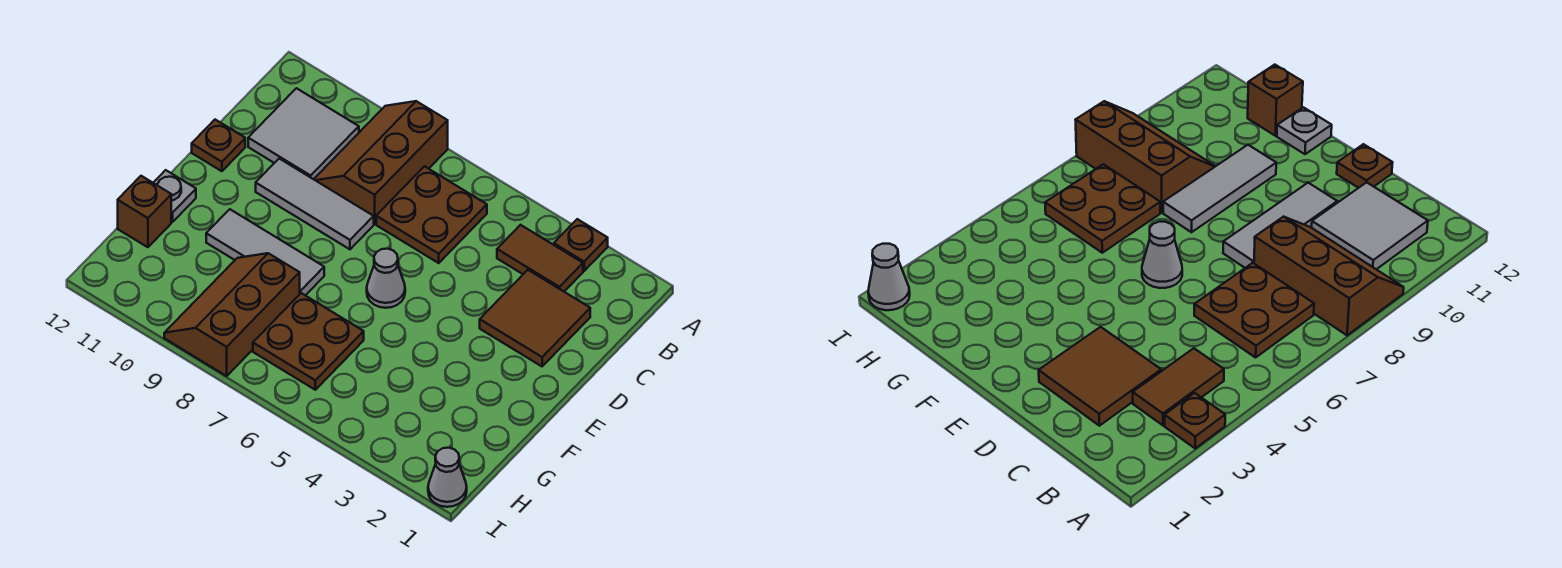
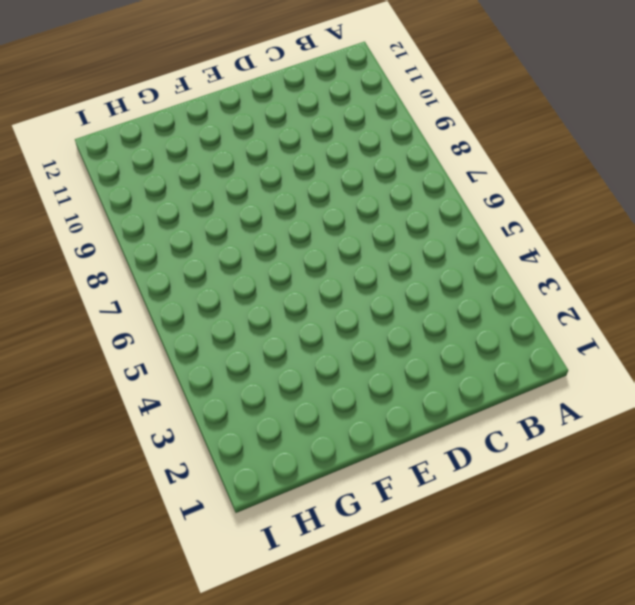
none -> brown 1x1 plate [554,219,608,271]
none -> brown 2x3 slope [314,101,448,224]
none -> brown 1x2 tile [497,225,583,291]

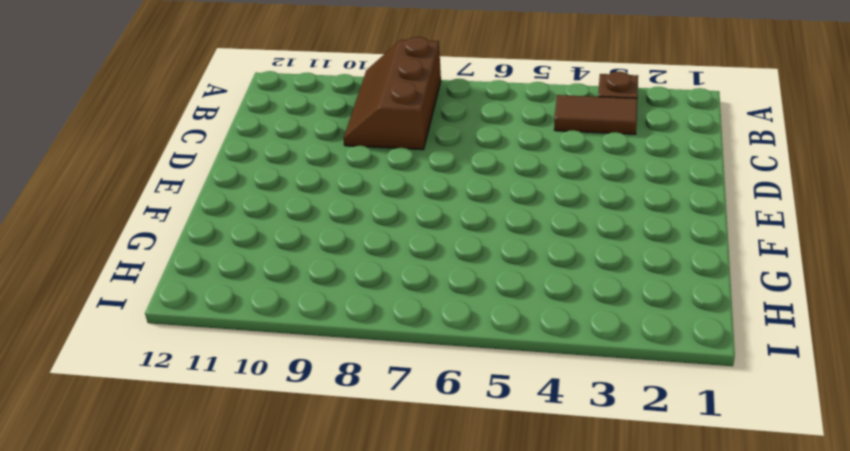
none -> brown 2x2 plate [376,166,487,263]
none -> grey 2x2 tile [248,88,359,179]
none -> brown 2x2 tile [480,270,590,366]

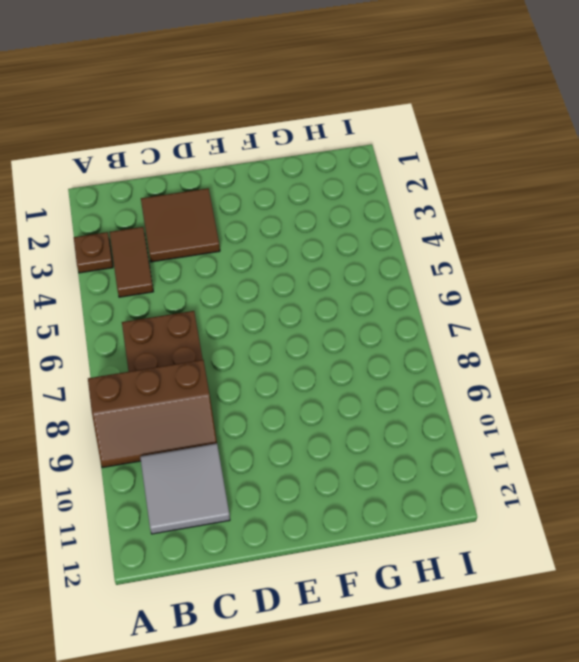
none -> grey 1x3 tile [256,159,374,249]
none -> brown 1x1 plate [192,120,245,171]
none -> grey 1x1 cone [367,249,405,308]

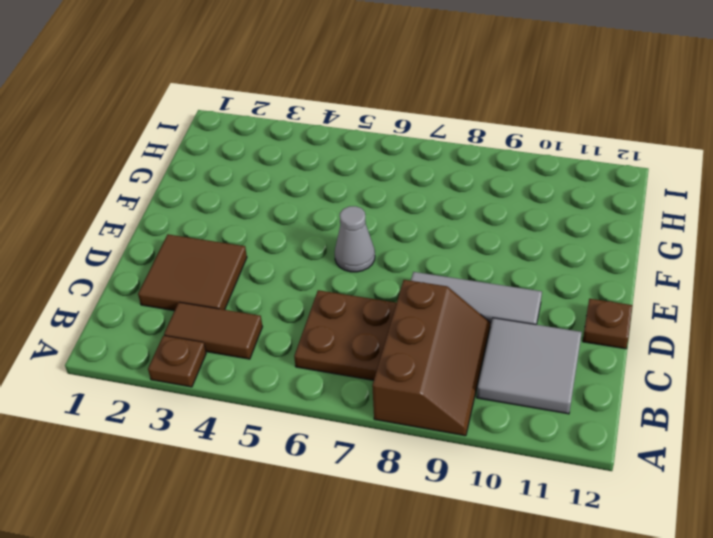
none -> grey 1x3 tile [206,209,324,295]
none -> grey 1x1 plate [153,170,196,222]
none -> brown 2x2 plate [253,293,364,390]

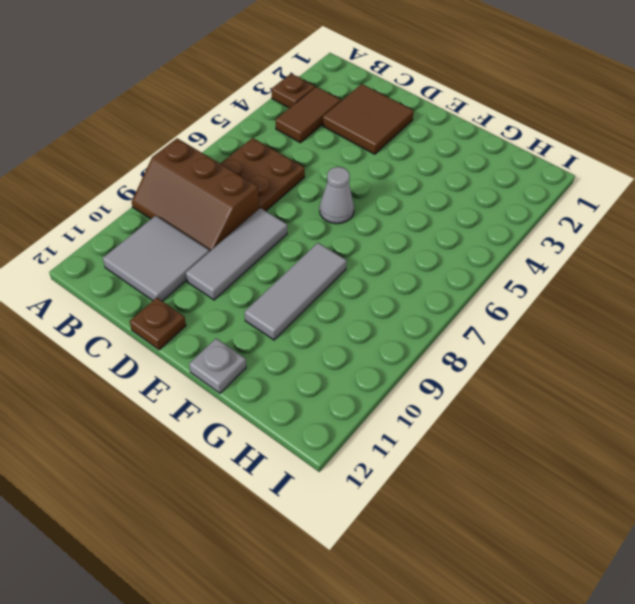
none -> brown 2x2 plate [253,293,364,390]
none -> brown 2x3 slope [164,253,300,376]
none -> brown 1x1 brick [118,176,171,247]

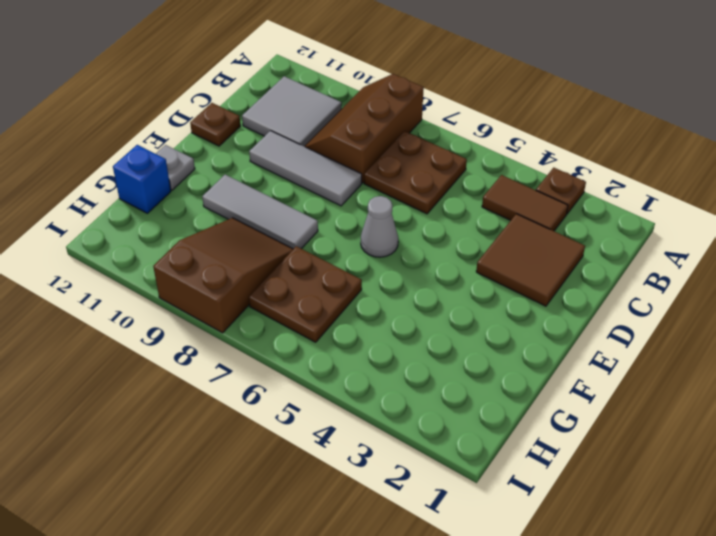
brown 2x3 slope [153,218,293,333] -> brown 2x3 slope turned to [164,253,300,376]
blue 1x1 brick [113,145,171,213] -> brown 1x1 brick [118,176,171,247]
none -> grey 1x1 cone [428,448,467,507]

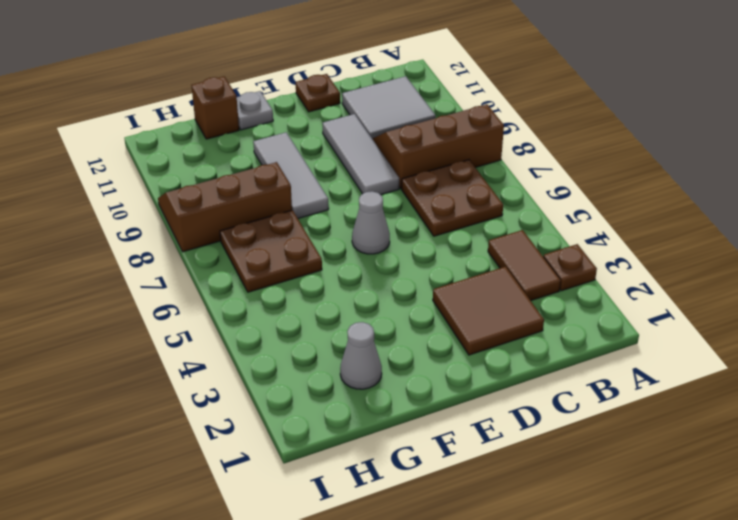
grey 1x1 cone [340,322,382,389] -> grey 1x1 cone moved to [428,448,467,507]

